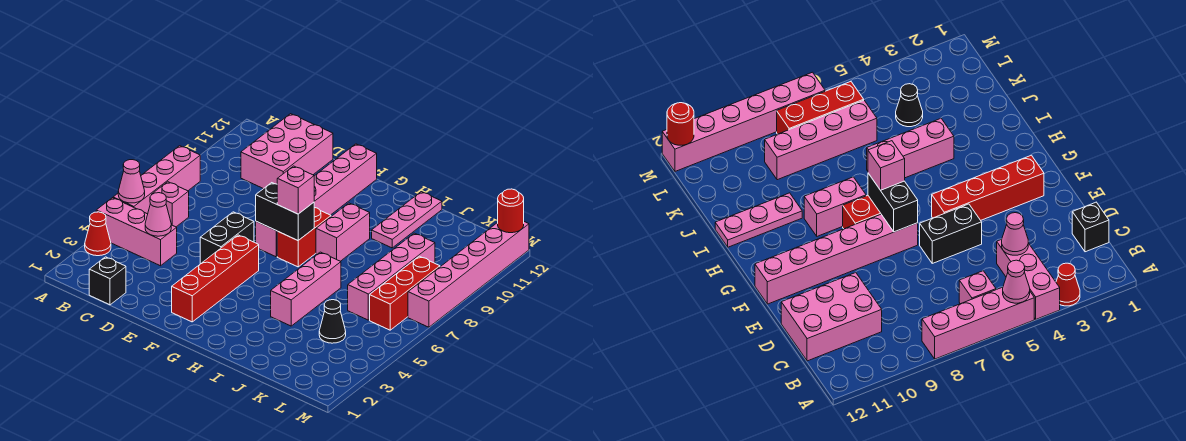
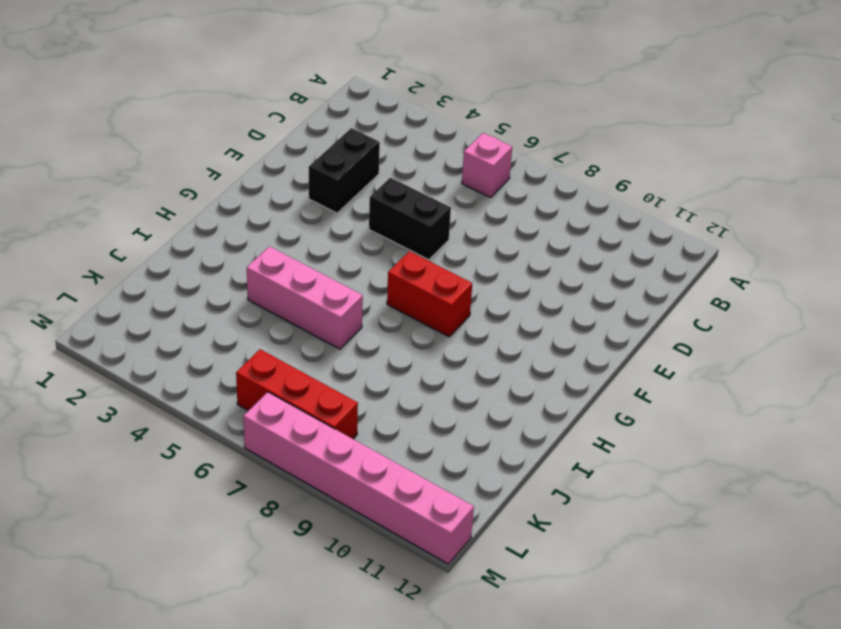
black 1x2 brick [309,128,380,213] -> black 1x2 brick moved to [256,183,314,240]
none -> red 1x1 cone [85,212,111,256]
none -> pink 1x3 brick [96,198,177,266]
none -> pink 1x4 brick [113,146,200,214]

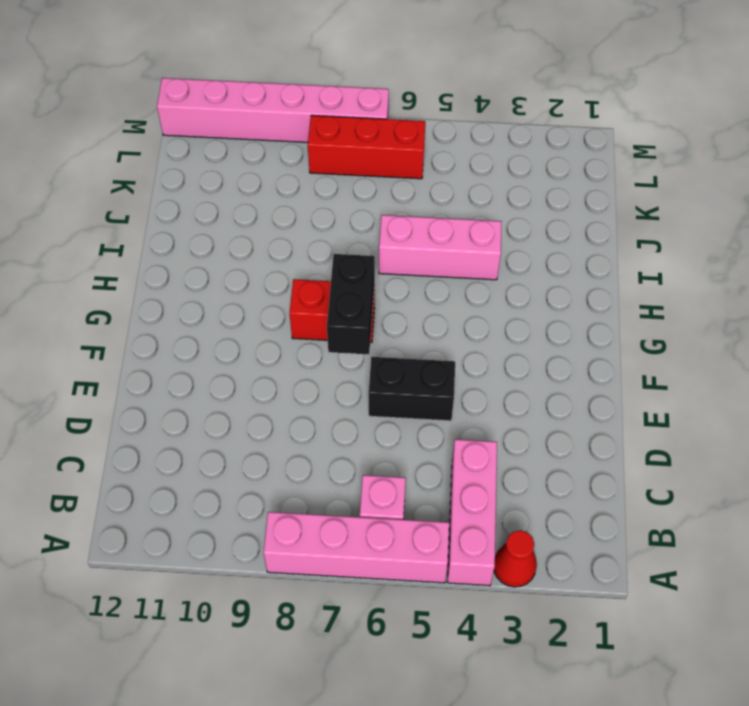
none -> black 1x1 brick [89,257,126,305]
none -> pink 2x3 brick [241,114,333,189]
none -> red 1x4 brick [172,235,259,322]

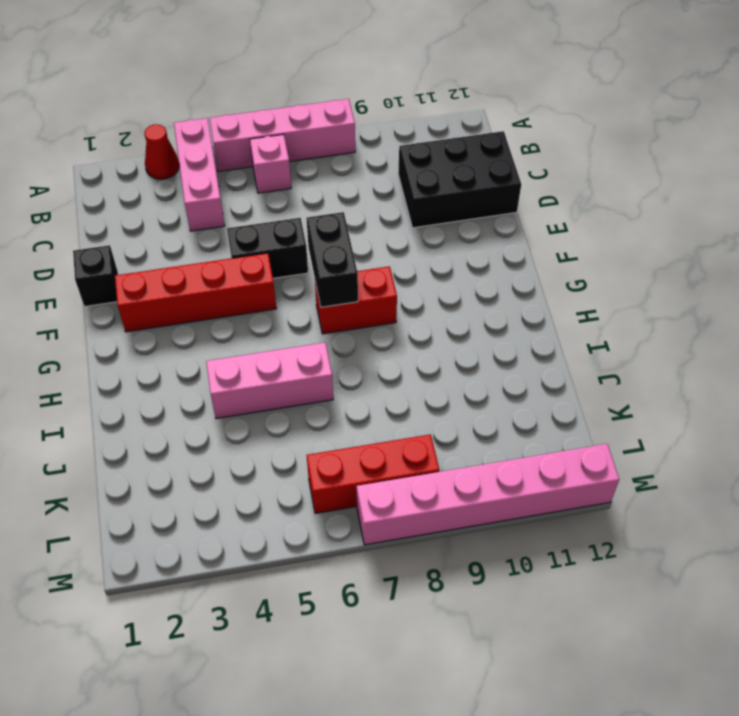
black 2x3 brick [398,131,521,228] -> pink 2x3 brick [241,114,333,189]
black 1x1 brick [73,245,118,307] -> black 1x1 brick moved to [89,257,126,305]
none -> pink 1x6 brick [256,144,377,257]
none -> pink 1x2 brick [316,203,370,261]
none -> pink 1x3 plate [372,192,442,248]

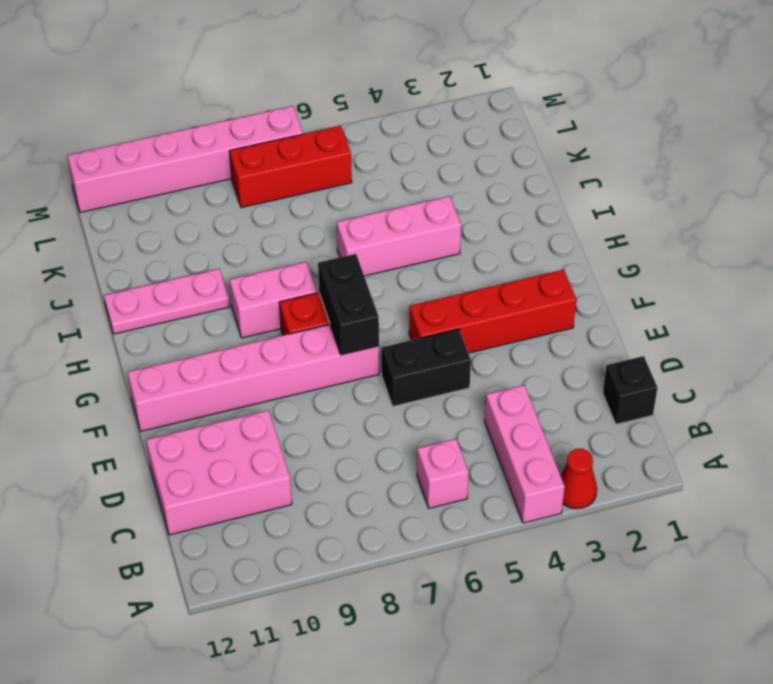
none -> pink 1x4 brick [113,146,200,214]
none -> black 1x1 cone [319,300,346,343]
none -> pink 1x4 brick [348,233,435,320]

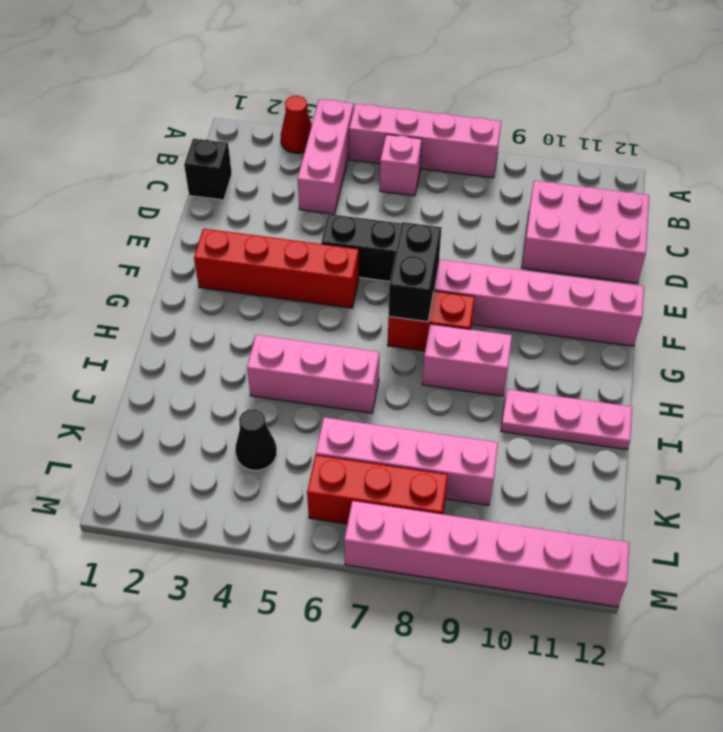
none -> pink 1x1 cone [118,160,145,203]
none -> pink 1x1 cone [145,193,171,236]
none -> red 1x1 round brick [498,189,524,233]

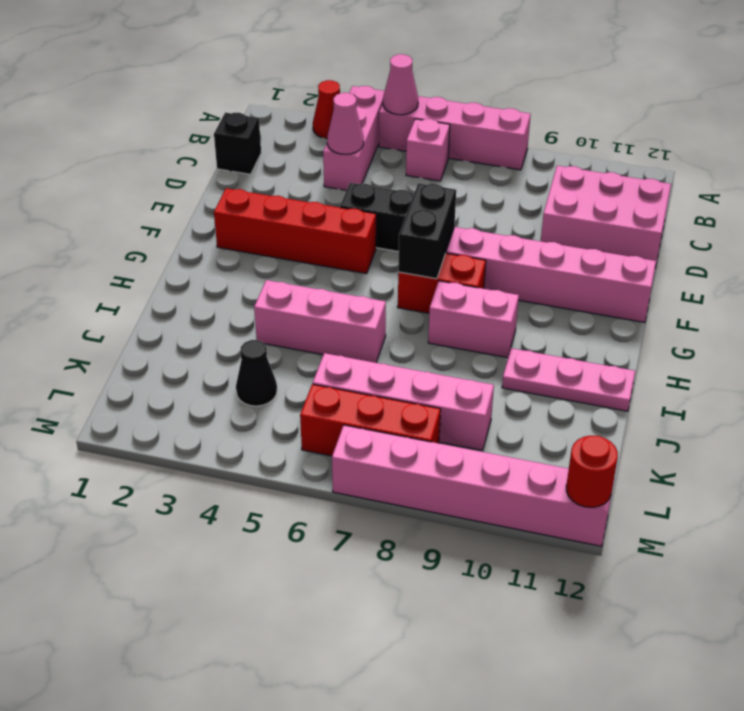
none -> pink 1x1 brick [277,166,314,214]

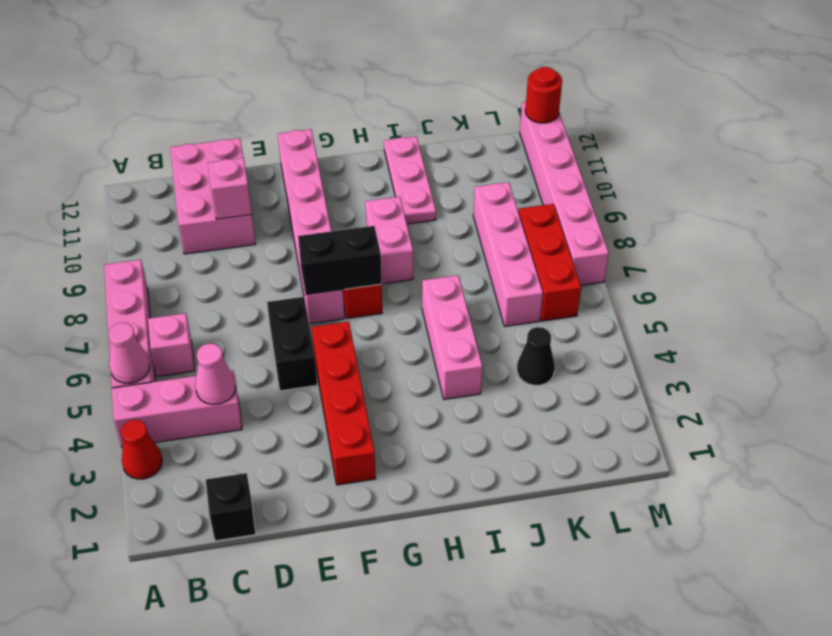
pink 1x1 brick [208,158,252,219] -> pink 1x1 brick moved to [277,166,314,214]

